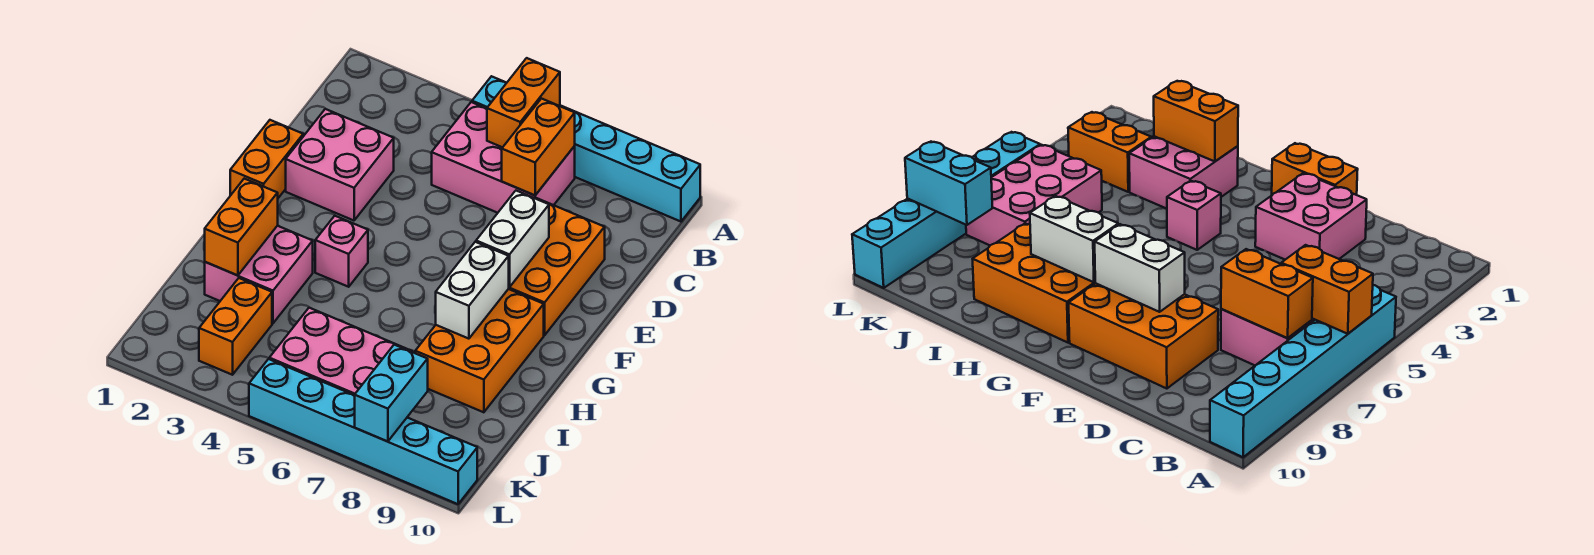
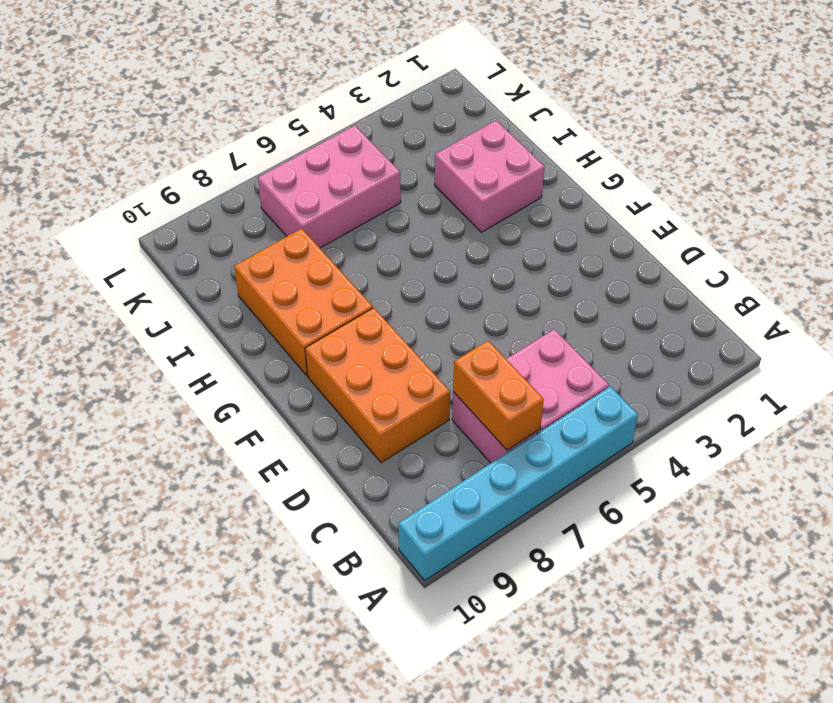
none -> pink 2x2 brick [286,109,394,221]
none -> orange 1x2 brick [230,120,303,198]
none -> pink 1x1 brick [315,216,368,287]

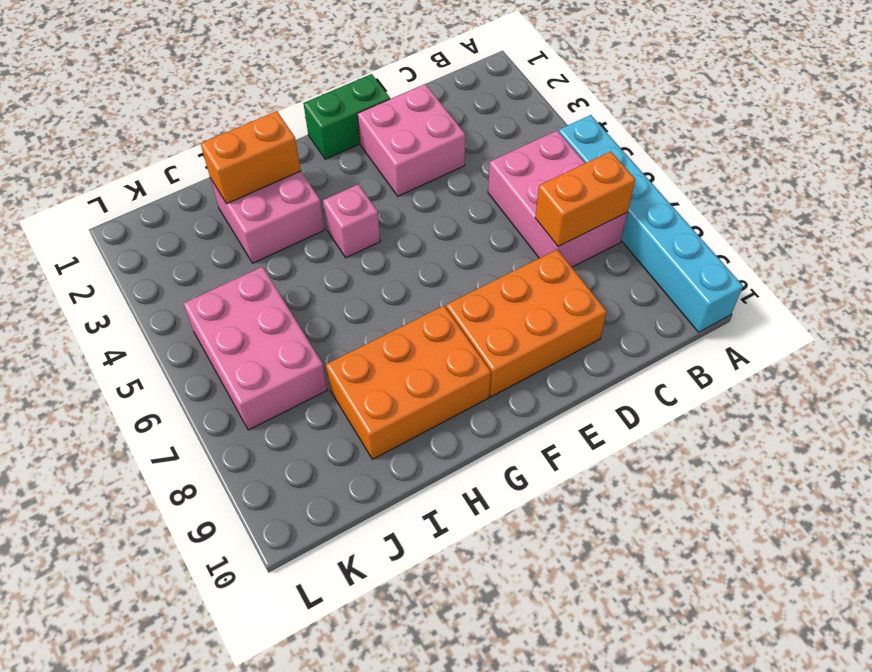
green 1x2 brick [303,74,390,159] -> orange 1x2 brick [230,120,303,198]
none -> orange 1x2 brick [199,278,272,375]
none -> cyan 1x6 brick [249,359,477,504]
none -> orange 1x2 brick [487,58,560,147]

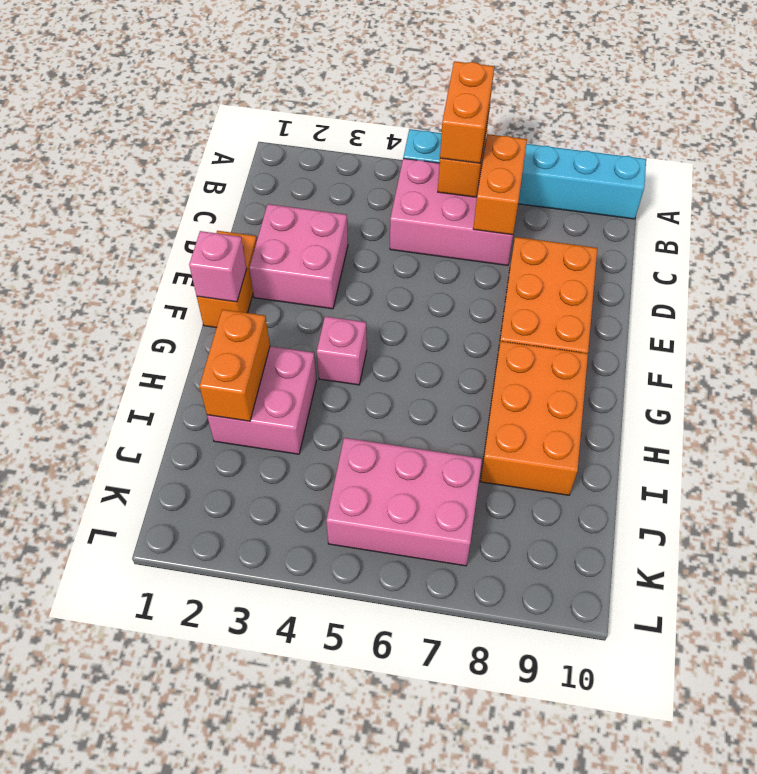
orange 1x2 brick [440,61,494,163] -> orange 1x2 brick moved to [199,278,272,375]
pink 1x1 brick [189,231,247,302] -> none
none -> cyan 1x6 brick [249,359,477,504]
none -> white 1x2 brick [476,191,549,287]
none -> white 1x2 brick [436,242,509,339]

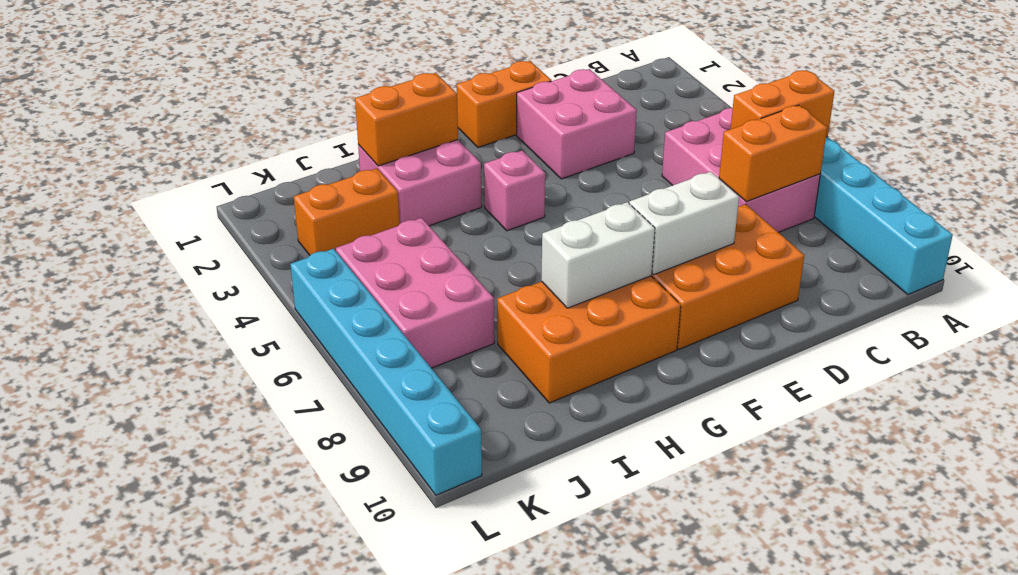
none -> cyan 1x2 brick [355,345,428,442]

